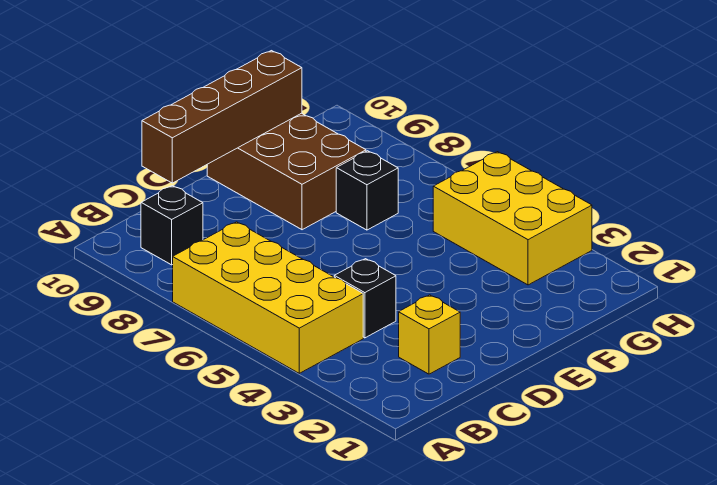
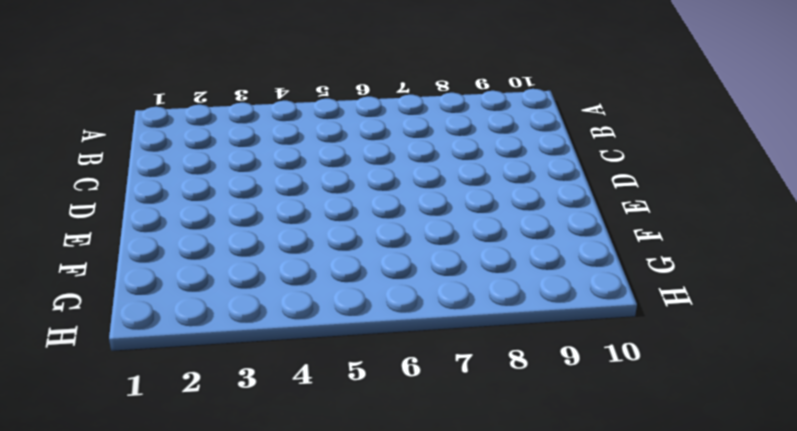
none -> yellow 2x4 brick [173,222,363,373]
none -> black 1x1 brick [141,186,203,265]

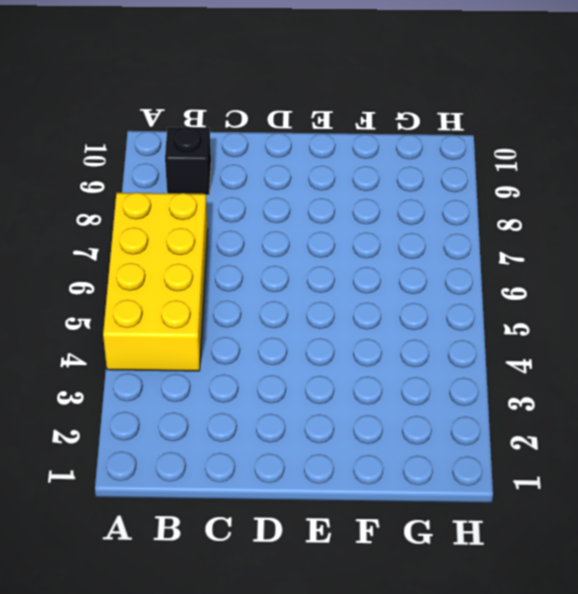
none -> yellow 1x1 brick [399,295,460,374]
none -> black 1x1 brick [334,259,396,338]

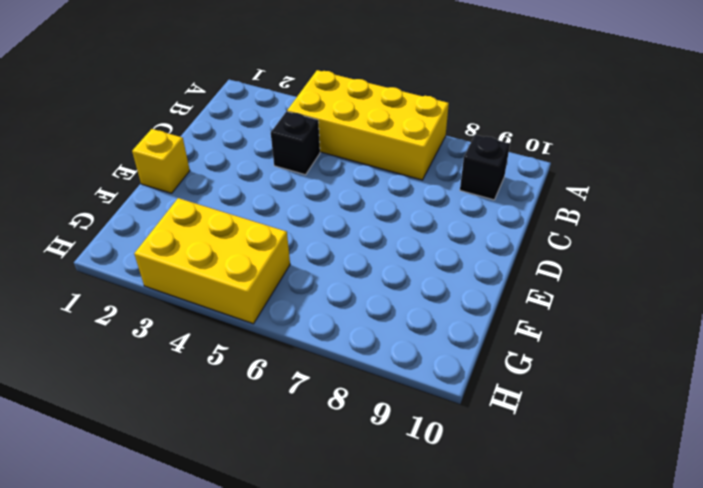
yellow 1x1 brick [132,129,190,193] -> yellow 1x1 brick moved to [399,295,460,374]
none -> brown 2x3 brick [207,113,366,230]
none -> black 1x1 brick [336,151,398,230]

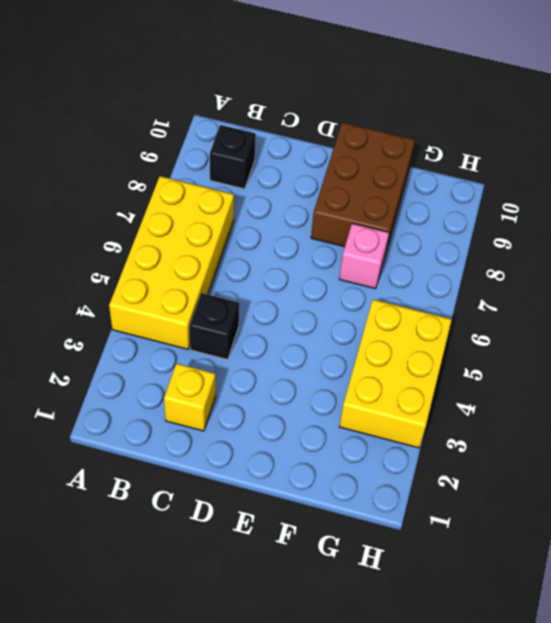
pink 1x1 brick [339,223,389,289] -> black 1x1 brick [336,151,398,230]
none -> brown 1x4 brick [142,51,302,183]

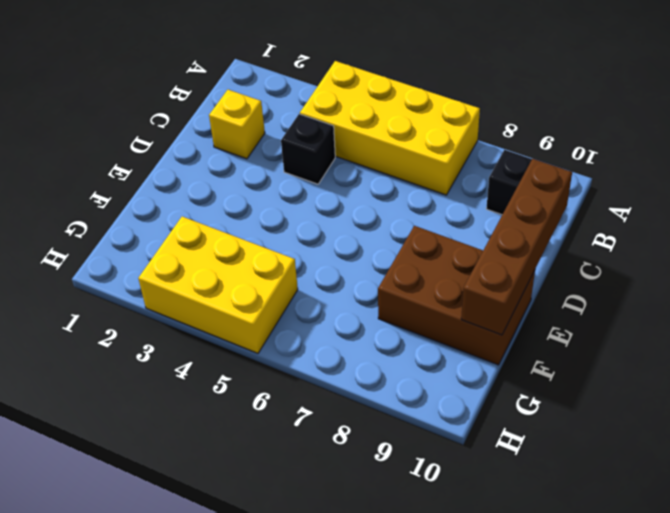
none -> black 1x1 brick [336,151,398,230]

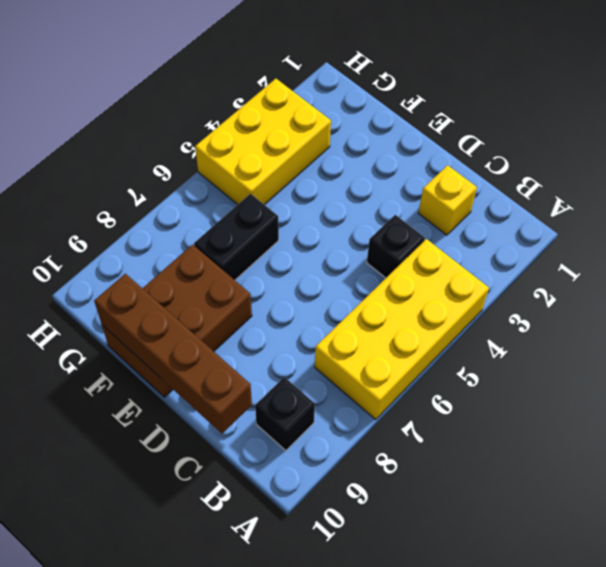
black 1x2 brick [194,193,279,280] -> black 1x1 brick [336,151,398,230]

